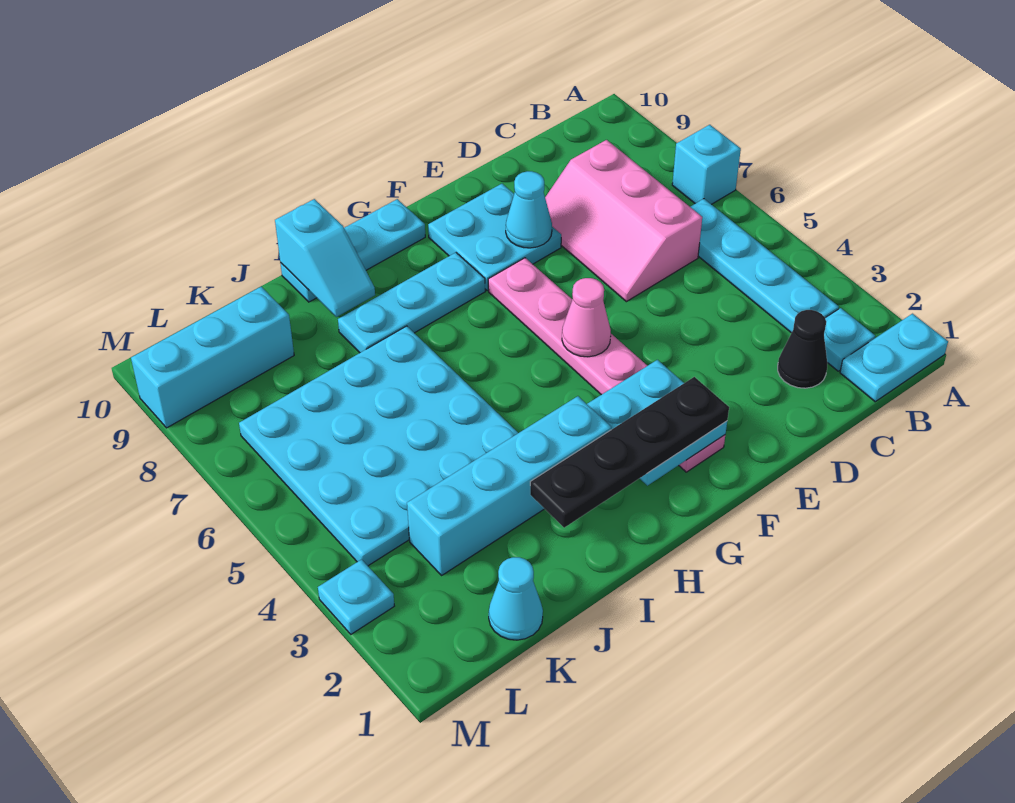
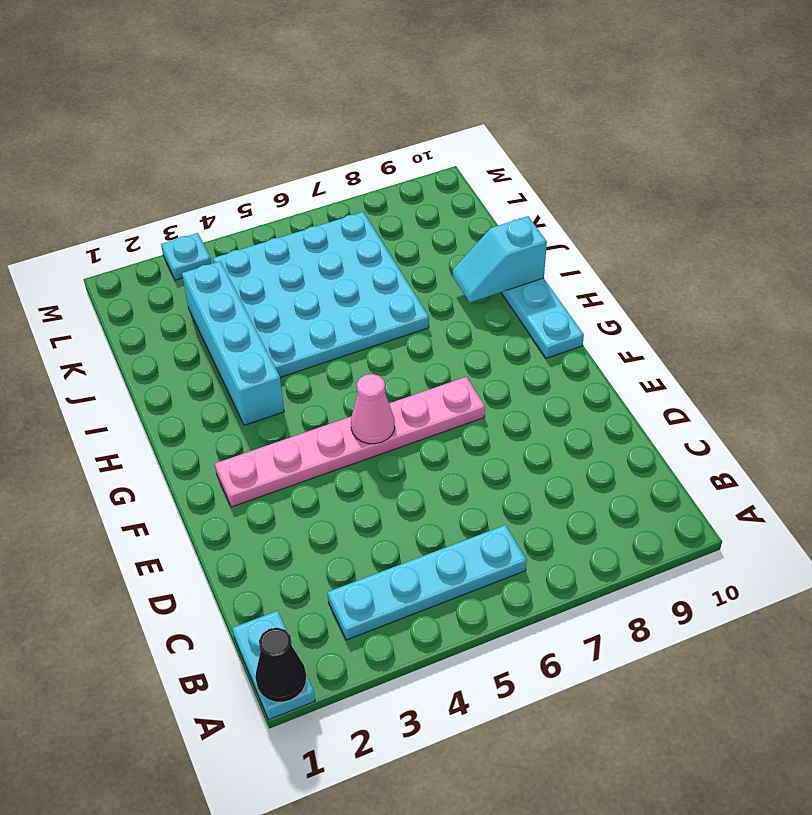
black 1x1 cone [255,628,306,702] -> black 1x1 cone moved to [778,310,827,388]
none -> cyan 1x1 brick [672,125,741,204]
none -> cyan 1x1 plate [824,308,875,371]
none -> pink 2x3 slope [545,140,702,302]

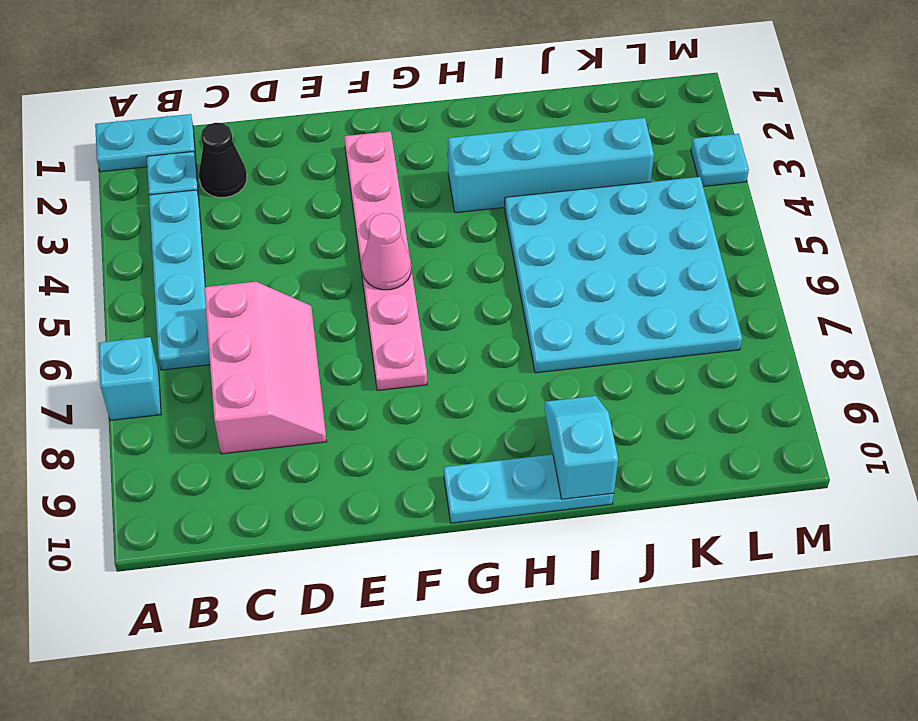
none -> cyan 2x2 plate [428,184,561,291]
none -> cyan 1x3 plate [338,253,485,353]
none -> cyan 1x1 cone [489,557,543,640]

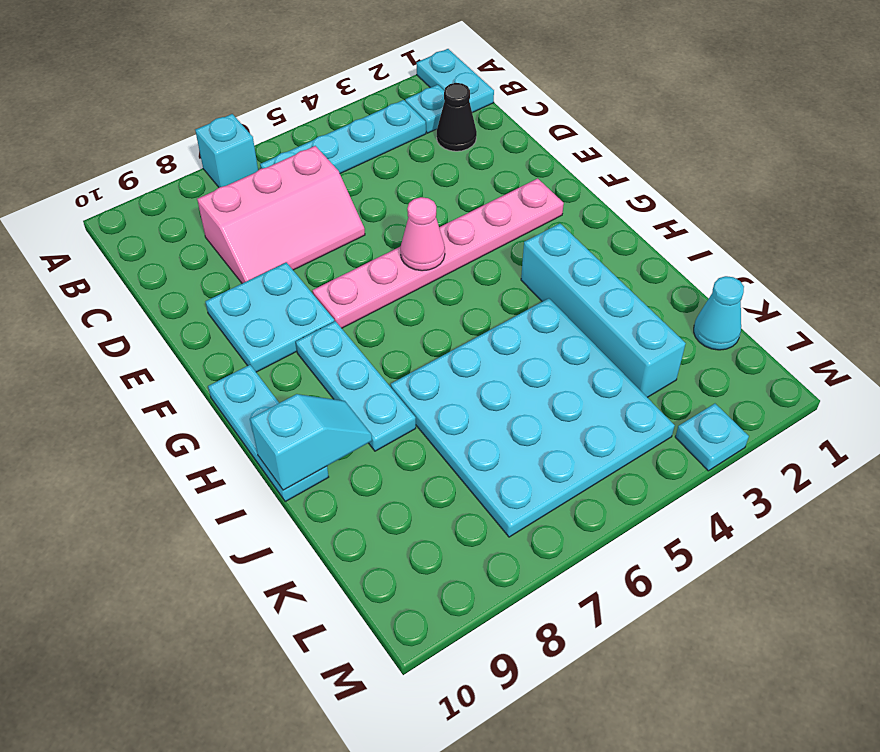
none -> cyan 1x3 brick [131,287,294,428]
none -> cyan 1x1 cone [506,171,552,248]
none -> cyan 2x2 plate [587,360,727,486]

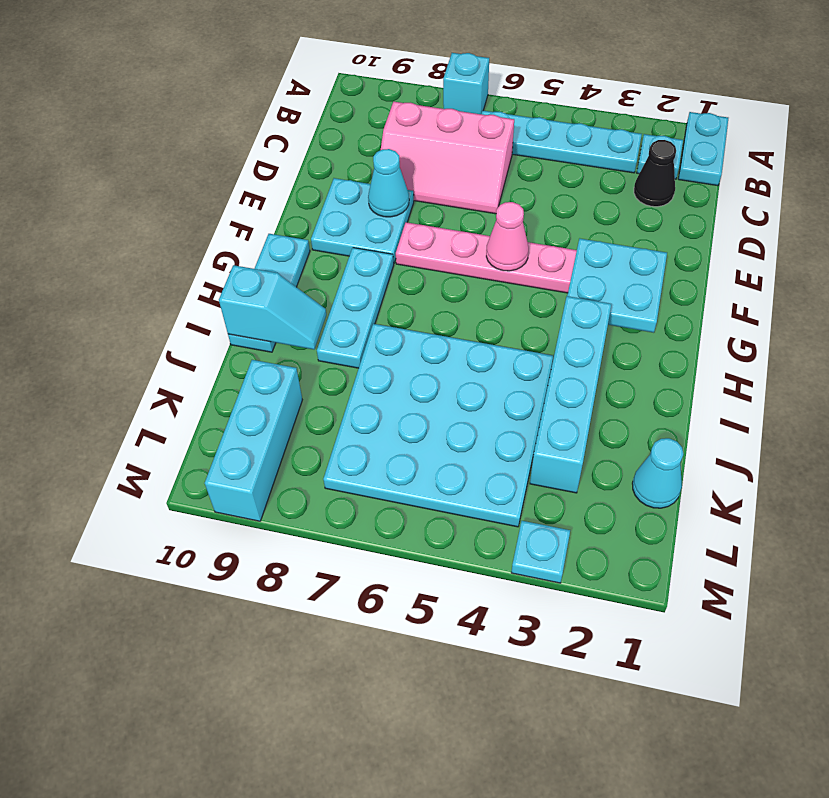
none -> black 1x4 plate [530,377,729,528]

